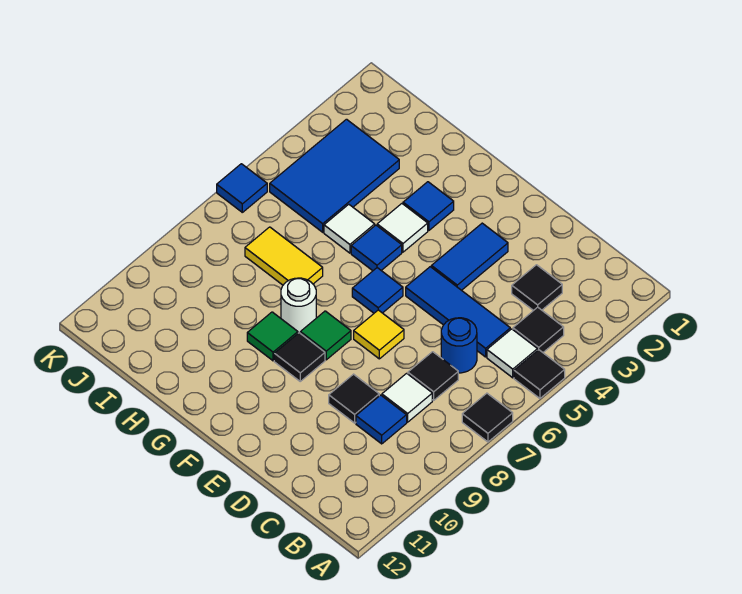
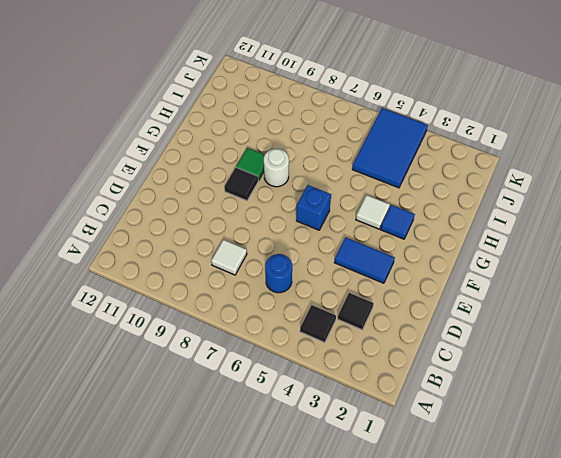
blue 1x1 brick [296,185,331,230] -> blue 1x1 tile [352,268,403,313]
blue 2x3 tile [352,108,428,188] -> blue 2x3 tile turned to [270,119,399,232]
none -> black 1x1 tile [514,350,565,398]
none -> black 1x1 tile [462,393,513,442]
none -> white 1x1 tile [487,329,538,378]

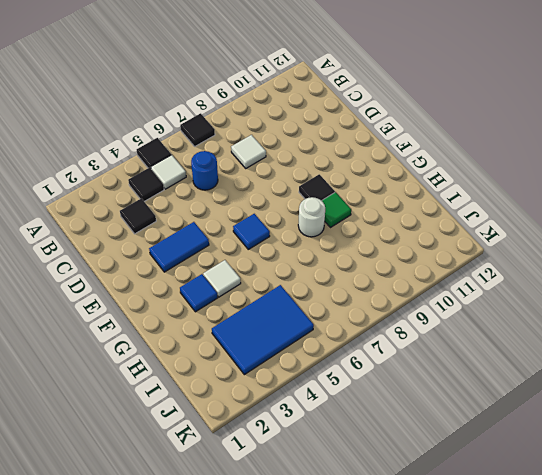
none -> blue 1x3 tile [406,267,510,357]
none -> black 1x1 tile [408,352,458,400]
none -> blue 1x1 tile [356,395,407,444]

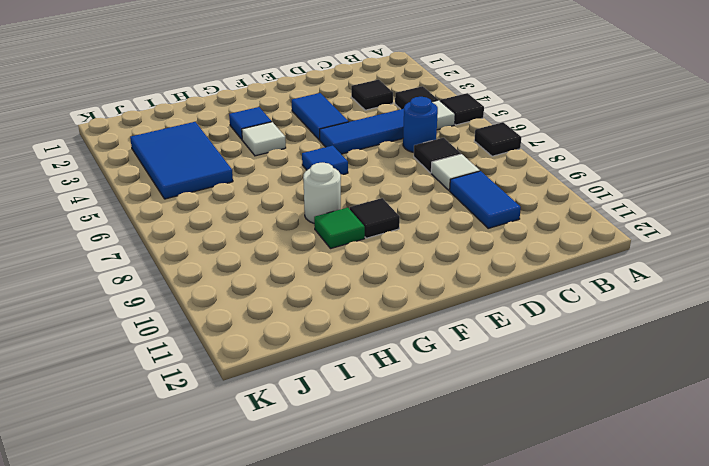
blue 1x2 tile [450,171,521,228] -> blue 1x1 tile [356,395,407,444]
none -> black 1x1 tile [329,374,379,423]
none -> yellow 1x1 tile [354,310,404,359]
none -> green 1x1 tile [300,311,351,360]

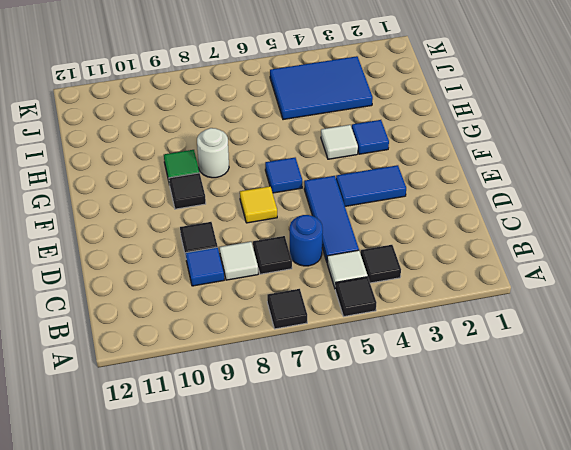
none -> black 1x1 tile [512,265,562,311]
none -> green 1x1 tile [300,311,351,360]
none -> blue 1x1 tile [351,225,402,271]

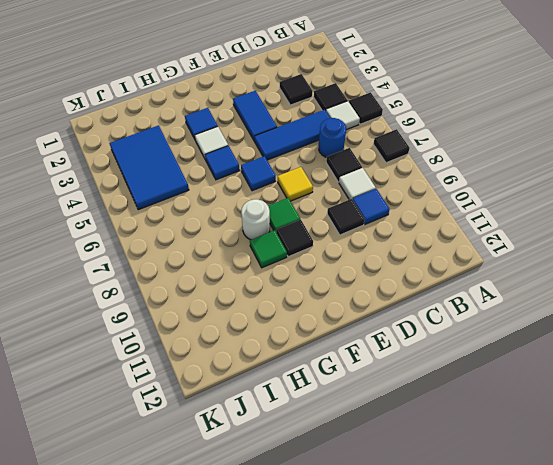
none -> white 1x1 tile [324,204,375,253]
none -> yellow 1x2 tile [245,227,323,285]
none -> blue 1x1 tile [217,164,267,212]

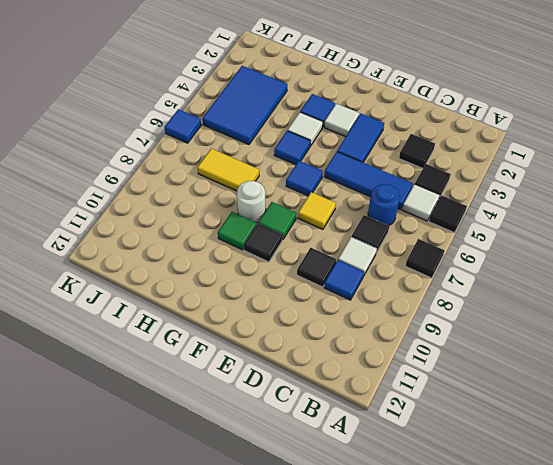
white 1x1 tile [324,104,359,137] -> white 1x1 tile moved to [324,204,375,253]

